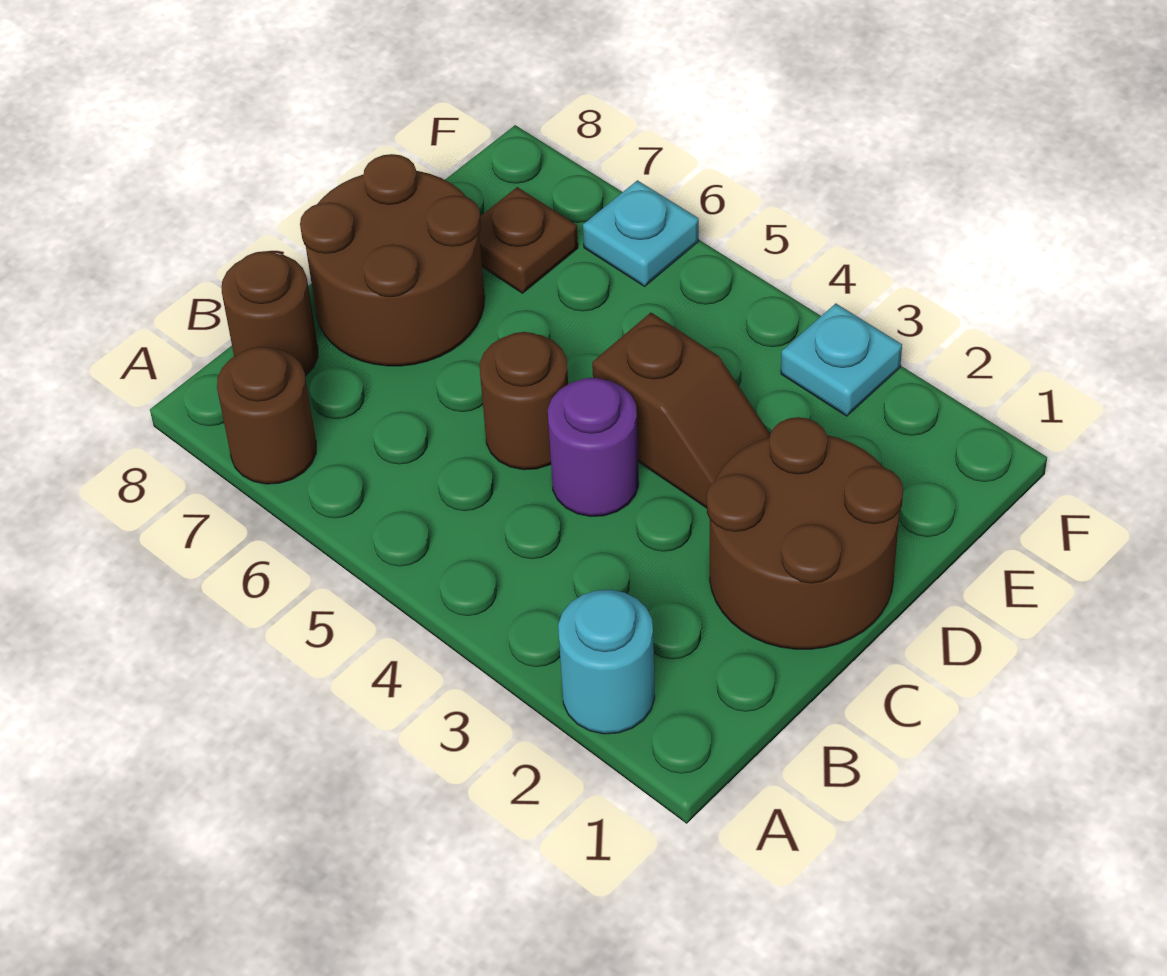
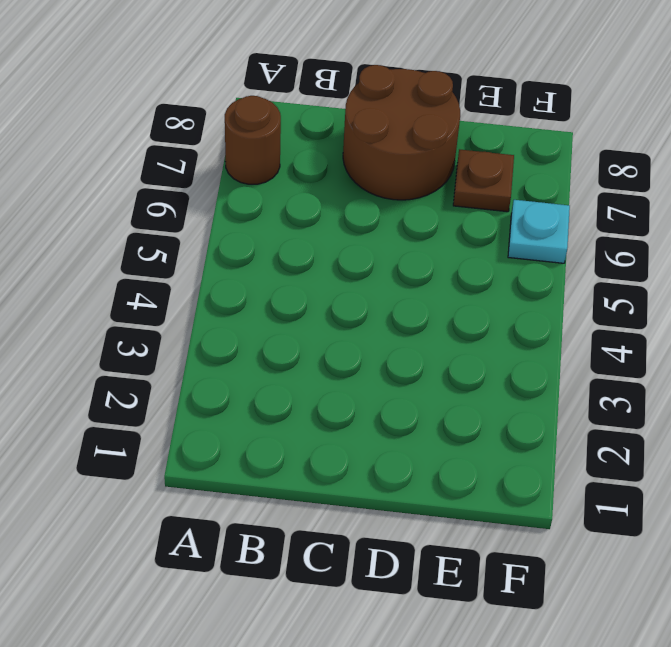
none -> cyan 1x1 round brick [558,590,655,734]
none -> brown 1x1 round brick [222,251,318,376]

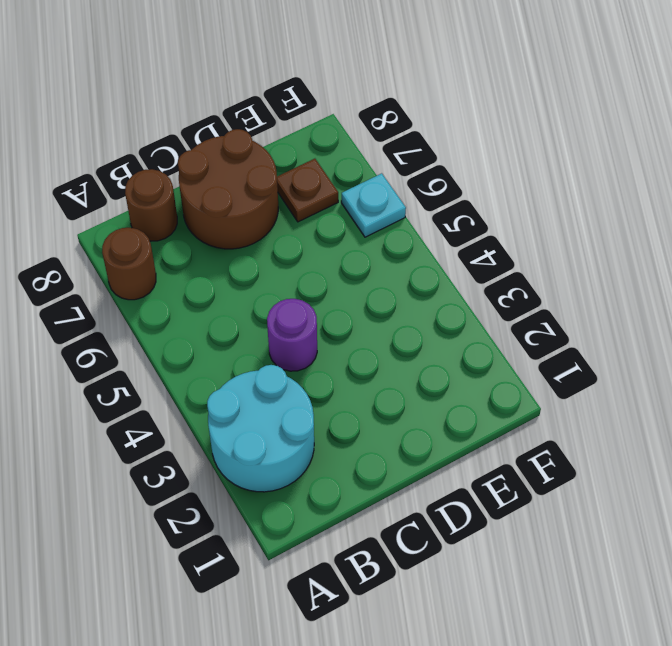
cyan 2x2 round brick [207,365,314,492] -> cyan 1x1 round brick [558,590,655,734]
none -> brown 2x2 round brick [707,417,903,649]
none -> brown 1x1 round brick [480,332,568,470]

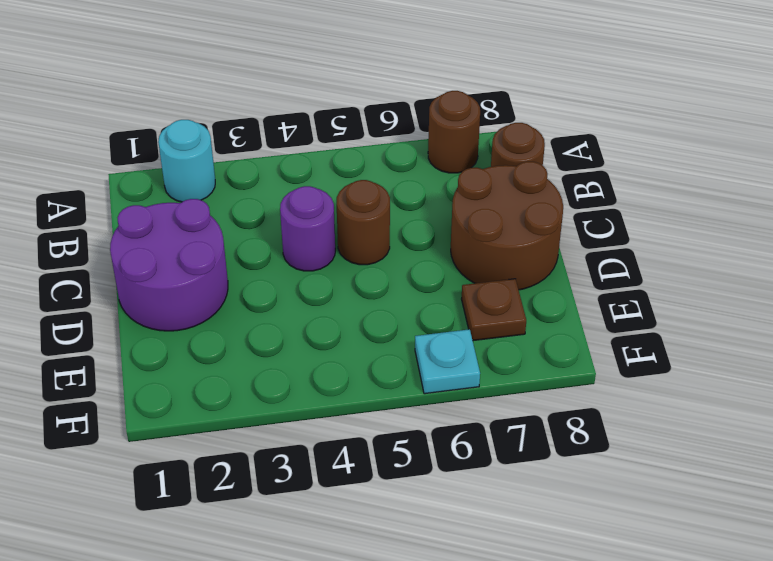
purple 2x2 round brick [110,199,228,331] -> brown 2x2 round brick [707,417,903,649]
none -> brown 1x2 slope [592,313,770,508]
none -> cyan 1x1 plate [781,303,902,416]

